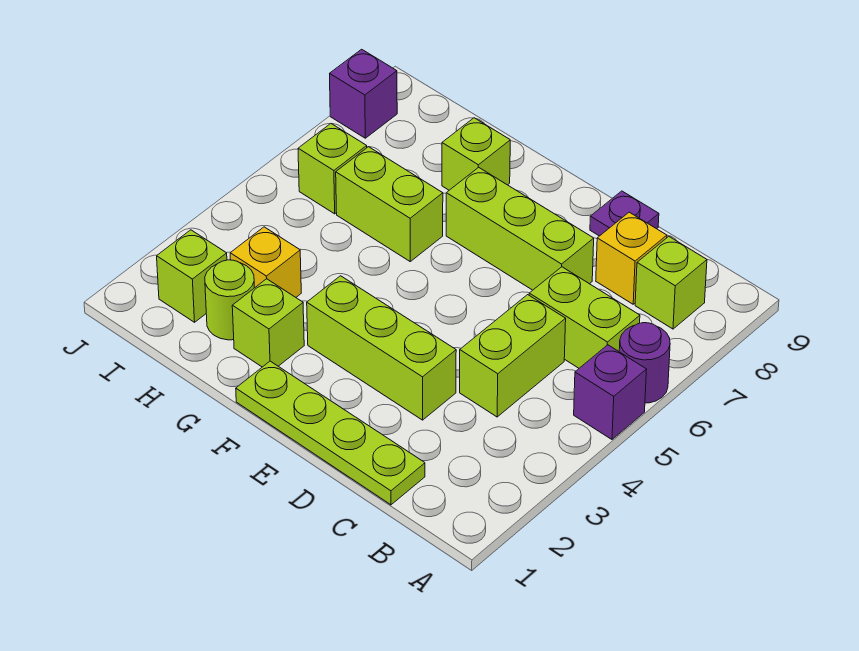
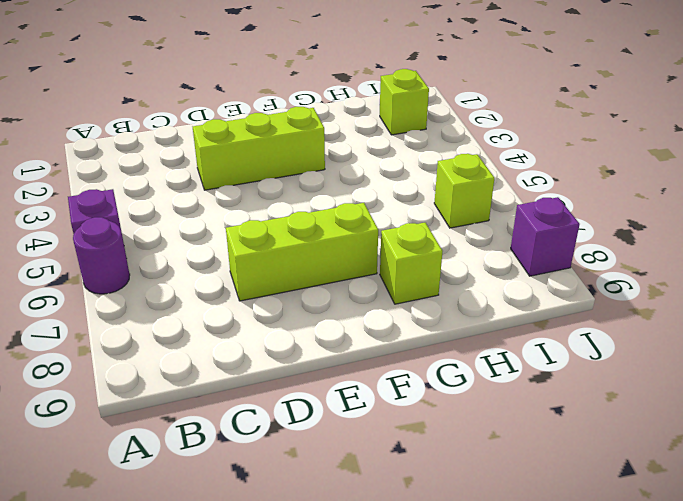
none -> lime 1x2 brick [529,267,640,368]
none -> lime 1x1 brick [635,237,707,329]
none -> lime 1x4 plate [236,361,425,505]

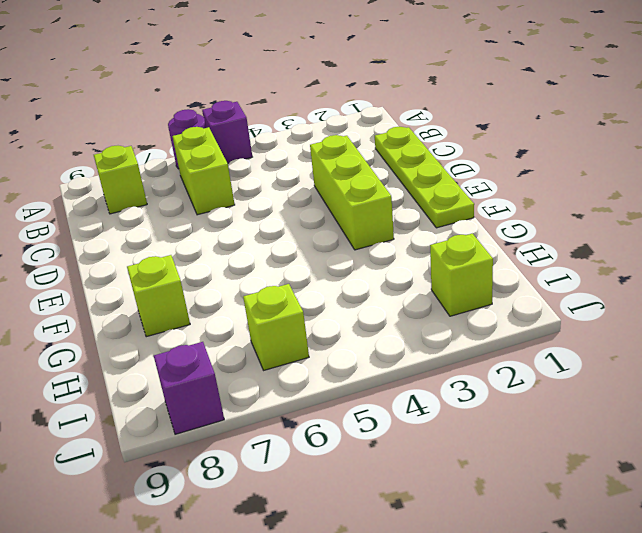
none -> lime 1x2 brick [460,295,566,417]
none -> yellow 1x1 brick [596,212,667,304]
none -> lime 1x3 brick [446,167,594,290]

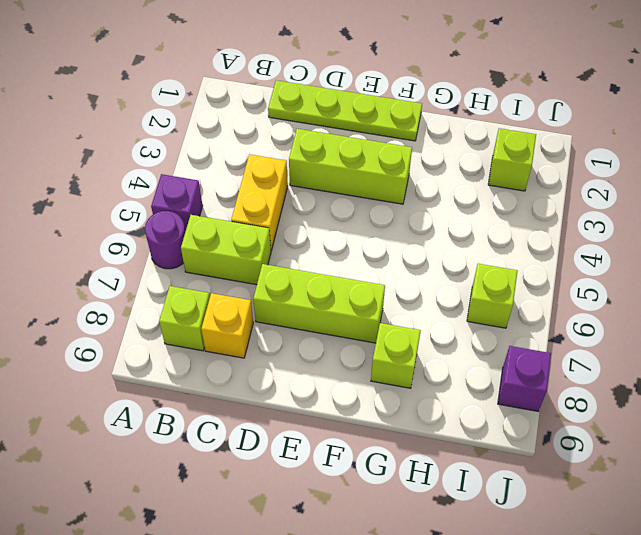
yellow 1x2 brick [231,154,288,251] -> lime 1x2 brick [460,295,566,417]
none -> purple 1x1 plate [590,191,659,236]
none -> lime 1x1 brick [232,279,304,367]
none -> lime 1x2 brick [336,147,443,261]

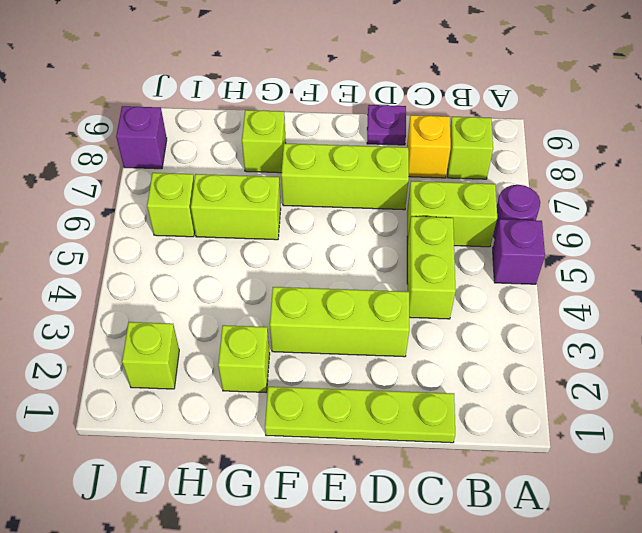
none -> lime 1x1 round brick [205,260,254,340]
none -> yellow 1x1 brick [230,227,301,297]

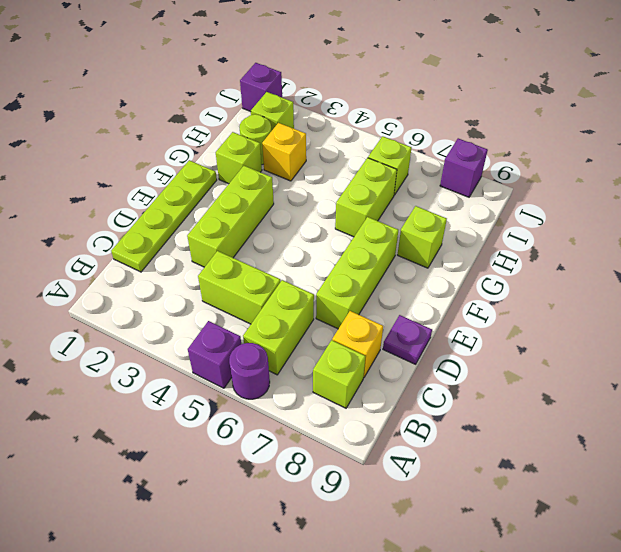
purple 1x1 brick [240,63,282,112] -> none

